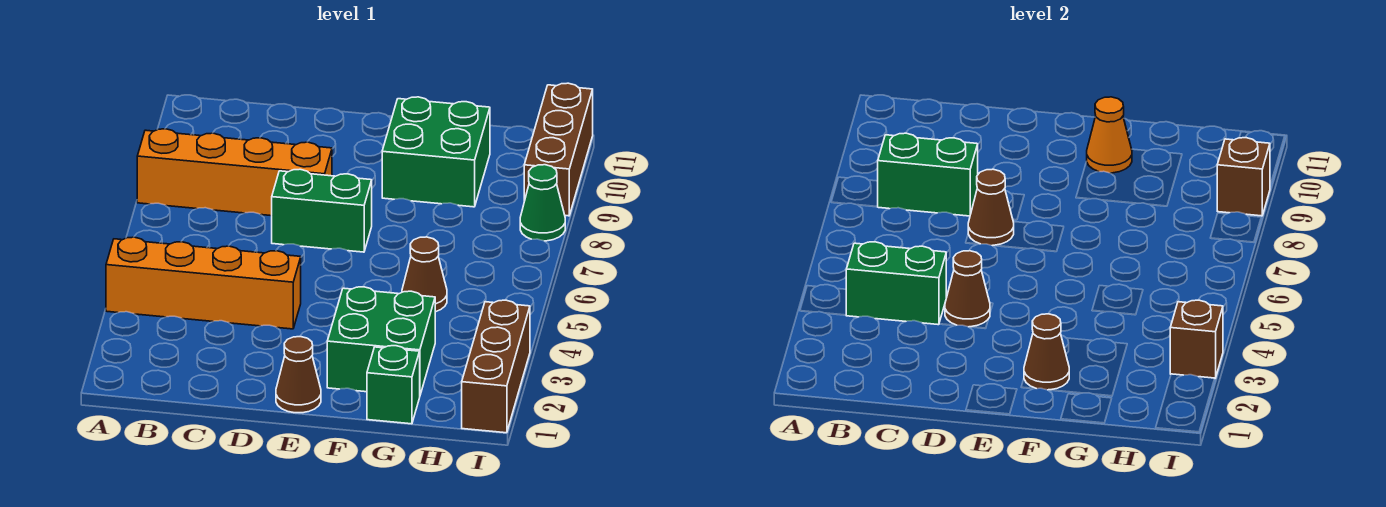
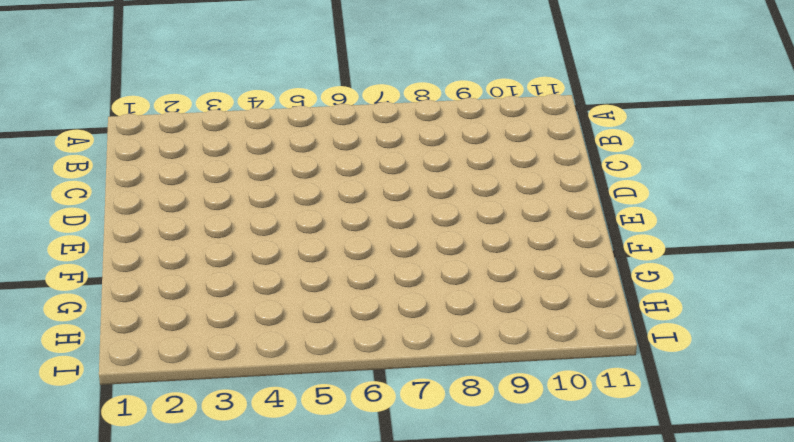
none -> orange 1x4 brick [106,237,301,329]
none -> orange 1x4 brick [137,129,332,216]
none -> green 1x2 brick [272,169,372,252]

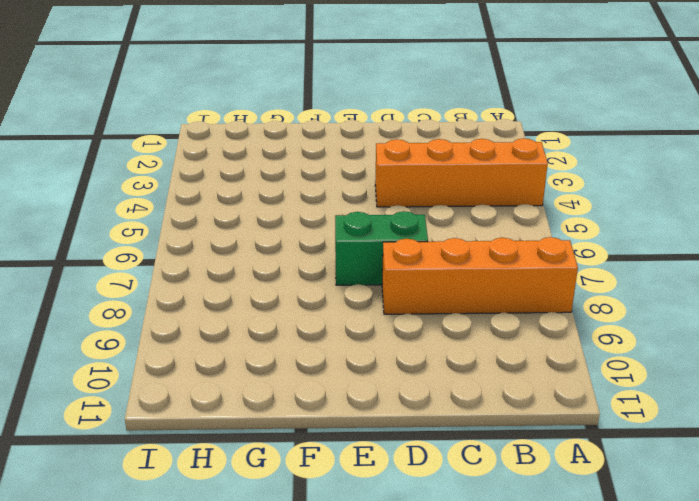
none -> brown 1x1 cone [276,337,321,413]
none -> green 2x2 brick [327,287,435,395]
none -> green 2x2 brick [382,97,490,207]

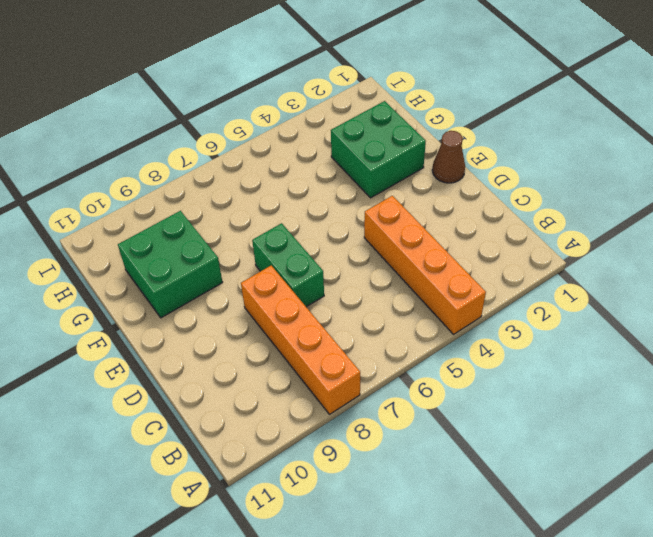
none -> green 1x1 brick [367,346,420,424]
none -> brown 1x1 cone [402,237,447,312]
none -> brown 1x3 brick [462,300,530,433]

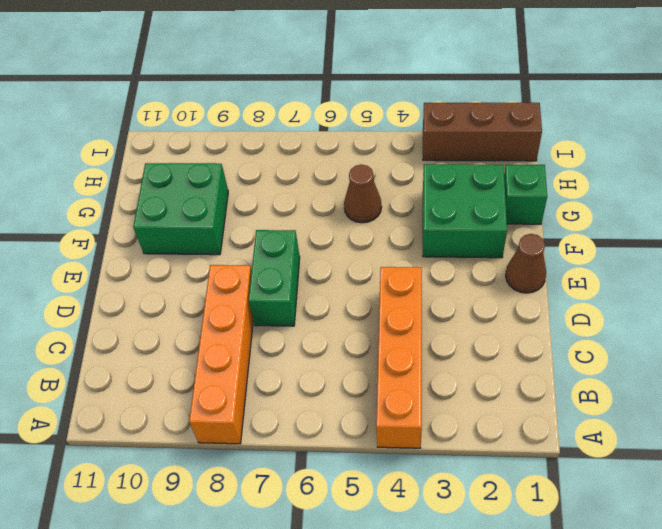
none -> green 1x1 cone [520,165,565,241]
none -> brown 1x3 brick [524,83,593,216]
none -> green 1x2 brick [846,242,946,325]

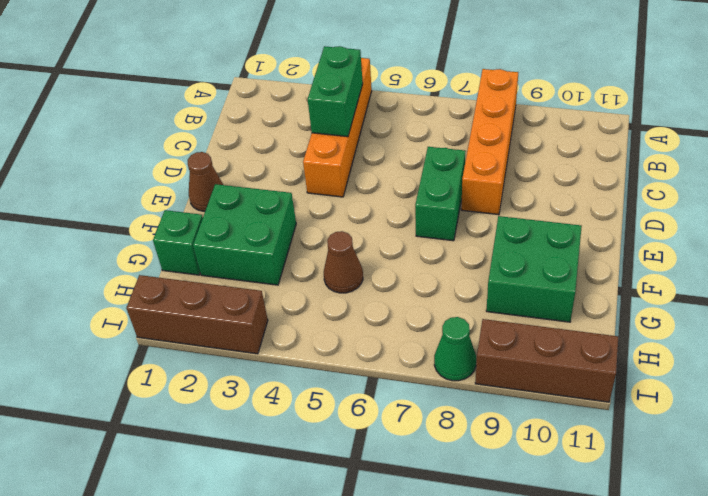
none -> green 1x2 brick [878,133,978,216]
none -> brown 1x1 cone [945,251,990,327]
none -> brown 1x1 cone [968,169,1014,246]

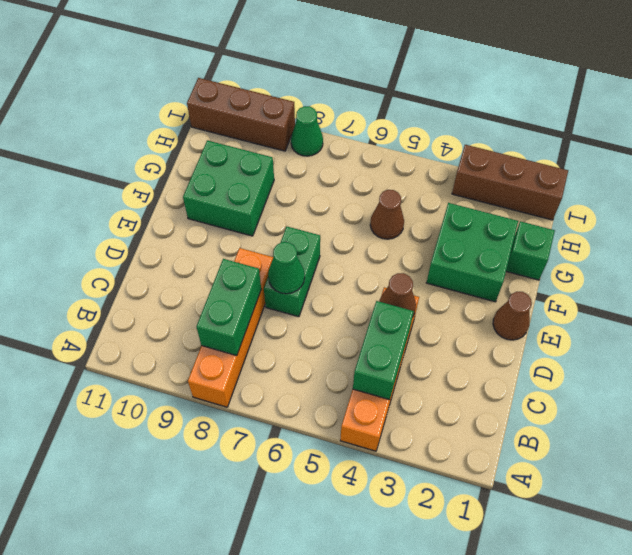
green 1x1 cone [268,242,305,294] -> brown 1x1 cone [968,169,1014,246]
none -> brown 1x1 cone [1024,314,1069,390]
none -> orange 1x1 cone [1087,97,1132,173]
none -> brown 1x1 brick [1170,300,1223,378]

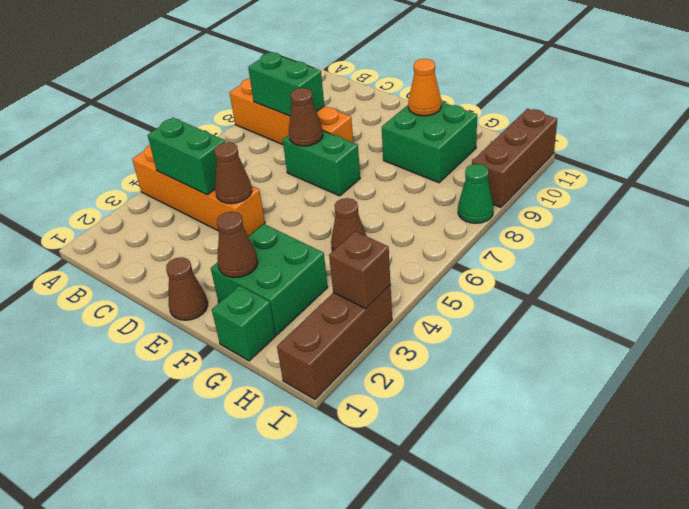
none -> brown 1x1 brick [1217,138,1270,216]

